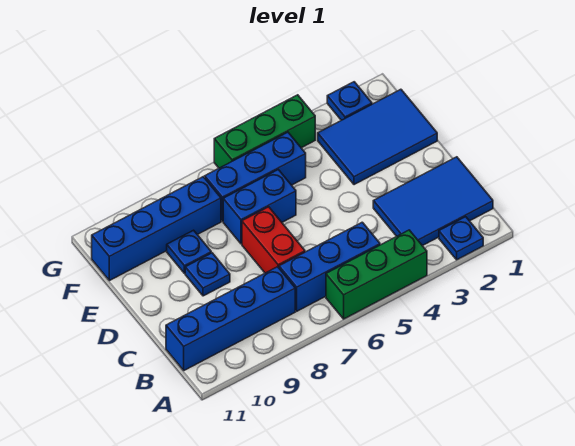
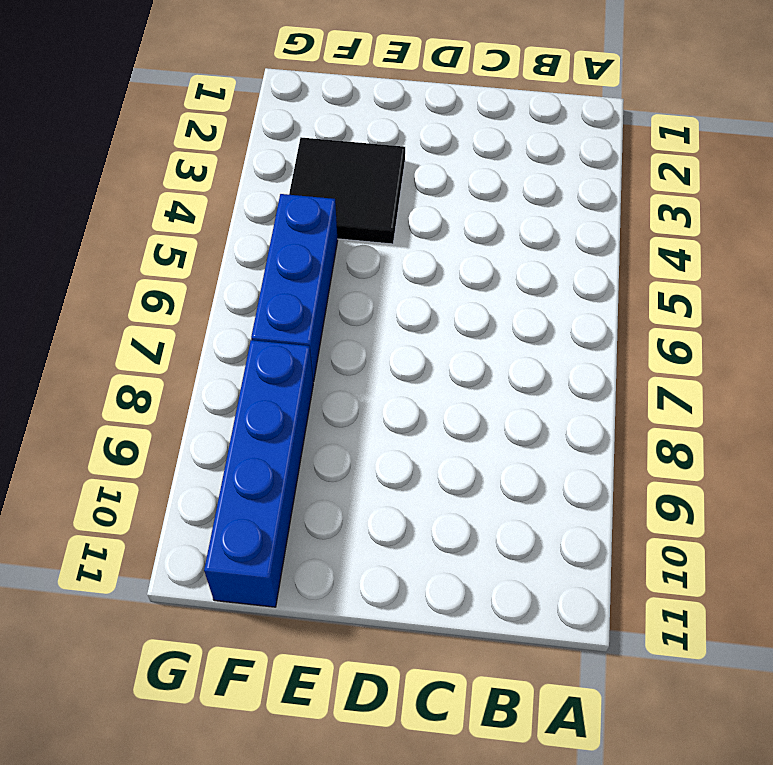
black 2x2 tile [289,137,405,244] -> blue 2x3 tile [318,89,437,185]
none -> blue 1x1 plate [439,217,483,260]
none -> green 1x3 brick [326,230,427,319]
none -> blue 2x3 tile [373,157,493,246]

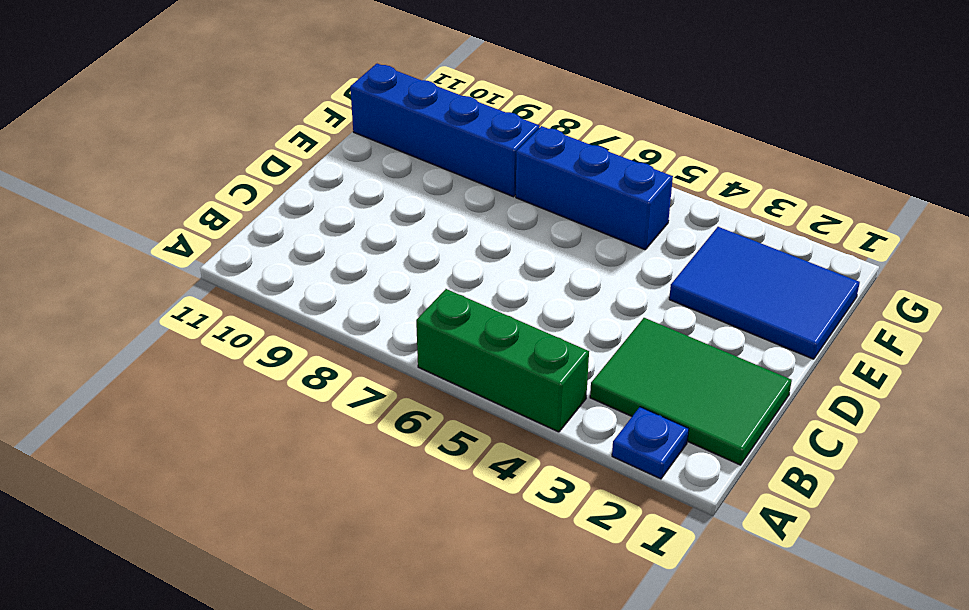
green 2x3 tile [590,318,792,465] -> blue 2x3 tile [373,157,493,246]
none -> blue 1x3 brick [279,222,380,311]
none -> blue 1x4 brick [166,267,295,370]
none -> red 1x2 brick [242,207,305,273]

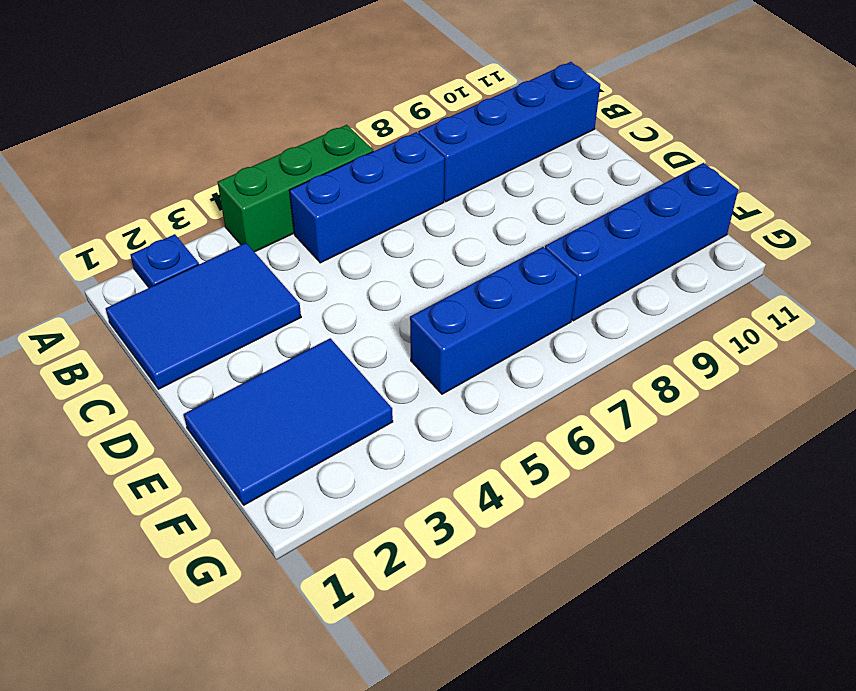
none -> red 1x2 brick [242,207,305,273]
none -> blue 1x1 plate [185,253,230,296]
none -> blue 1x2 brick [223,170,296,244]

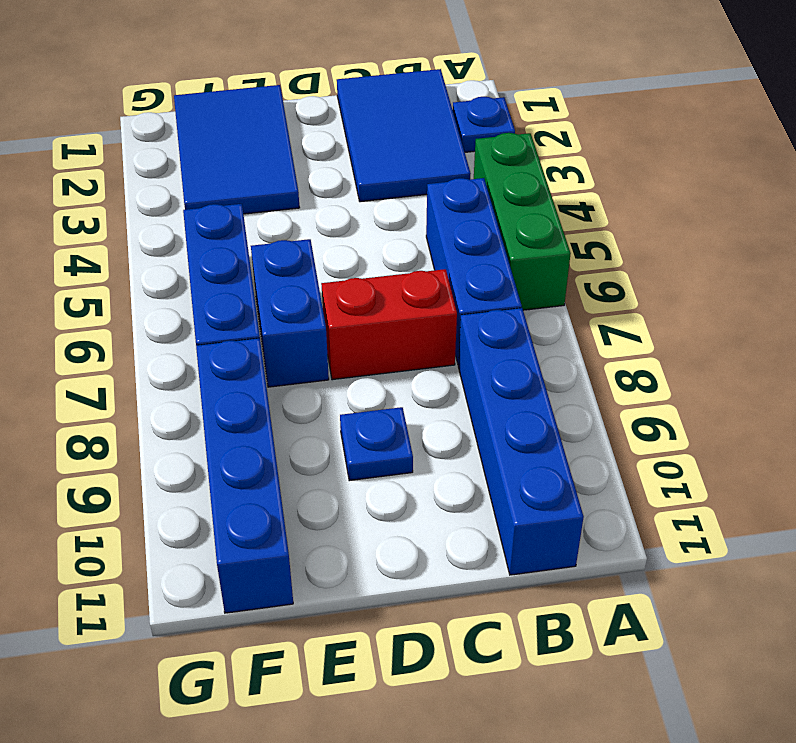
none -> blue 1x1 plate [167,230,211,273]
none -> blue 1x1 plate [327,82,372,120]
none -> green 1x3 brick [214,95,315,168]

